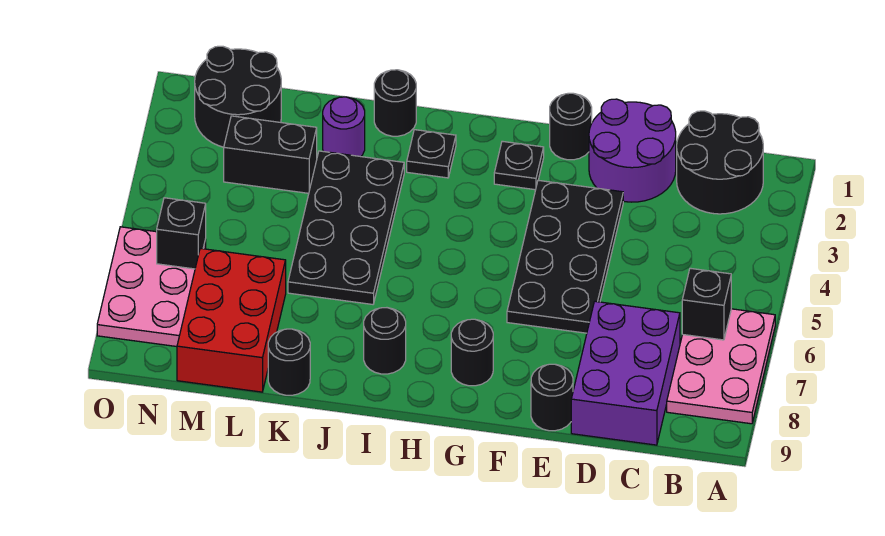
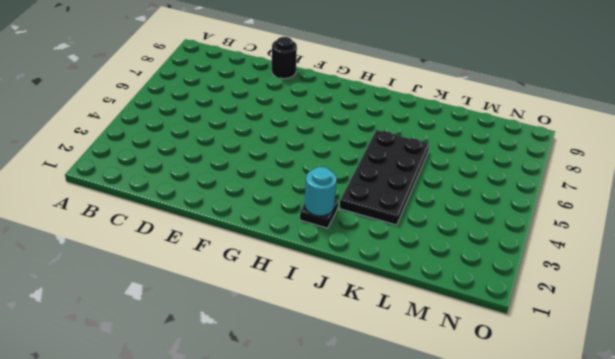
cyan 1x1 round brick [305,167,337,216] -> none
none -> pink 2x3 plate [667,309,775,424]
none -> black 2x2 round brick [677,111,763,214]
none -> purple 2x3 brick [571,301,680,445]

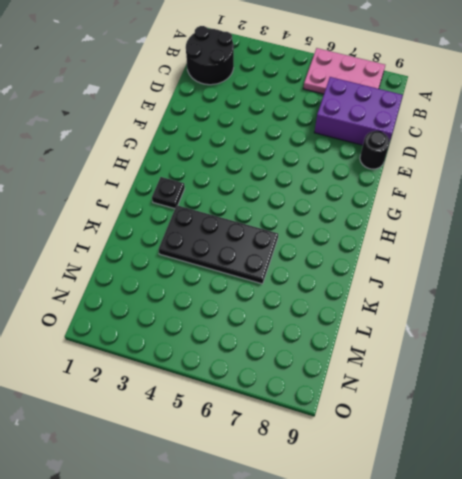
none -> purple 2x2 round brick [589,99,676,202]
none -> black 2x4 plate [507,180,623,333]
none -> black 1x1 round brick [550,93,592,160]

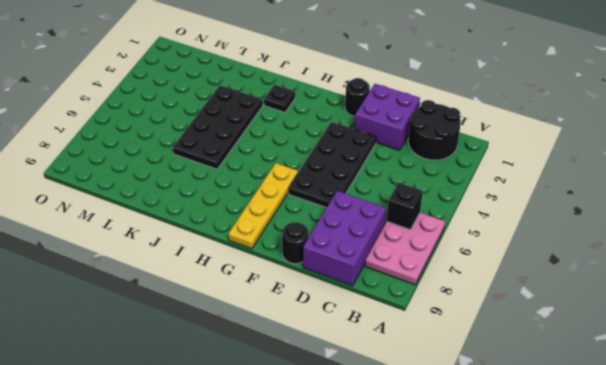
purple 2x2 brick [355,84,420,150] -> purple 2x2 round brick [589,99,676,202]
yellow 1x4 plate [228,163,298,249] -> black 1x1 round brick [451,319,493,386]
none -> black 1x1 plate [494,141,544,190]
none -> black 1x1 round brick [364,308,406,374]
none -> black 1x1 round brick [374,70,416,136]

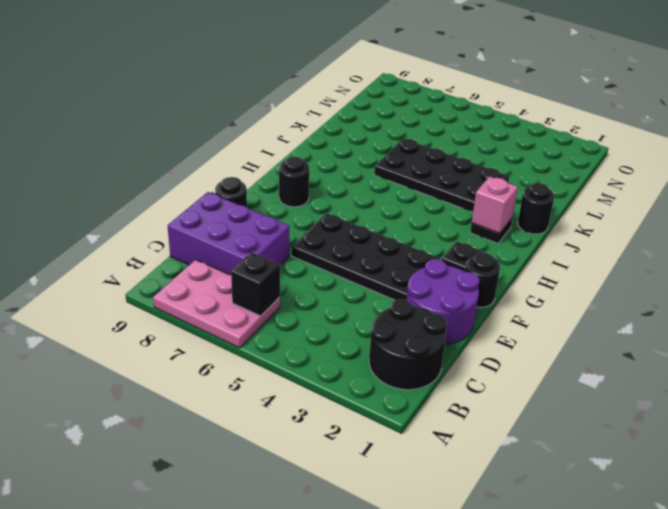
pink 1x1 brick [472,176,518,234] -> none
none -> black 1x1 round brick [364,308,406,374]
none -> purple 1x1 round brick [323,97,365,157]
none -> black 1x1 round brick [268,329,310,395]

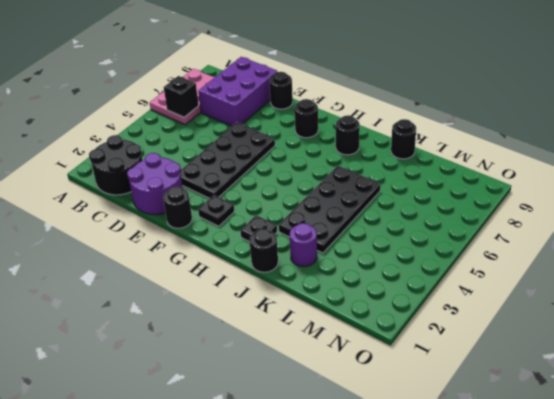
none -> black 1x2 brick [224,116,317,193]
none -> red 2x3 brick [177,248,286,392]
none -> black 2x2 round brick [195,46,281,147]

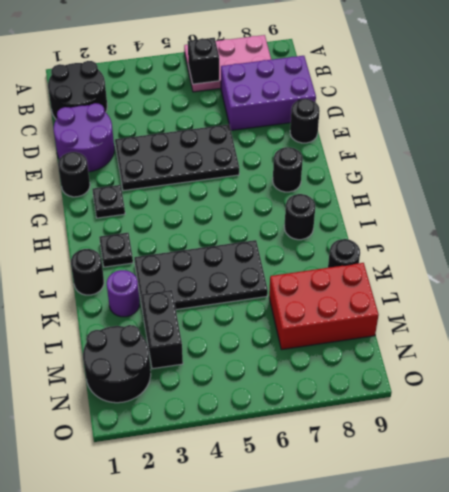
none -> pink 2x3 plate [97,227,206,347]
none -> black 1x1 brick [157,198,206,269]

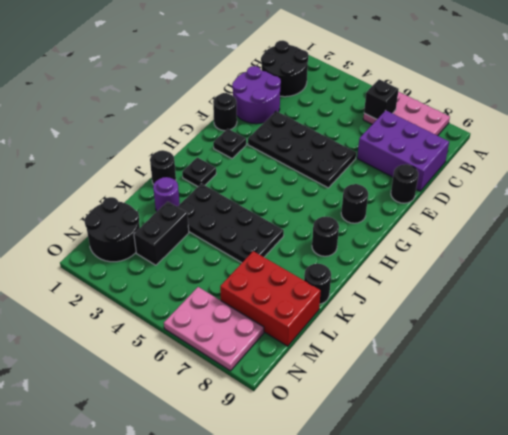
none -> black 1x1 brick [157,198,206,269]

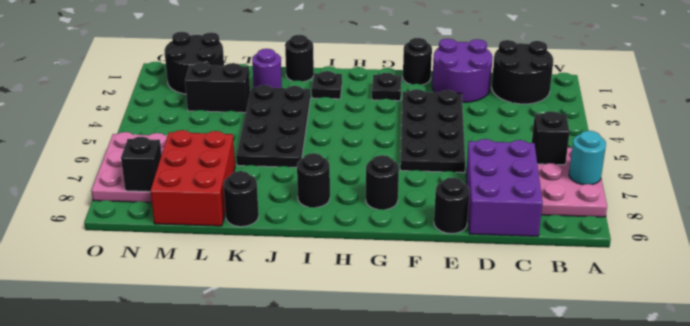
cyan 1x1 round brick [569,131,606,185] -> none
black 1x1 brick [121,137,161,192] -> black 1x1 brick moved to [157,198,206,269]

